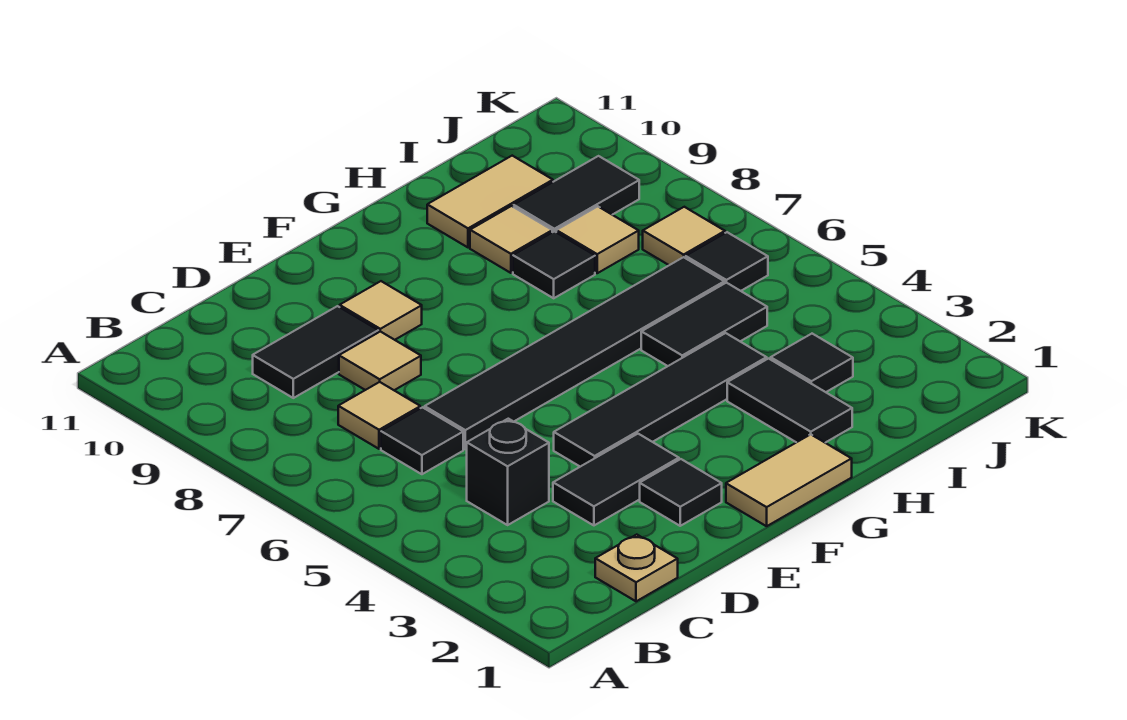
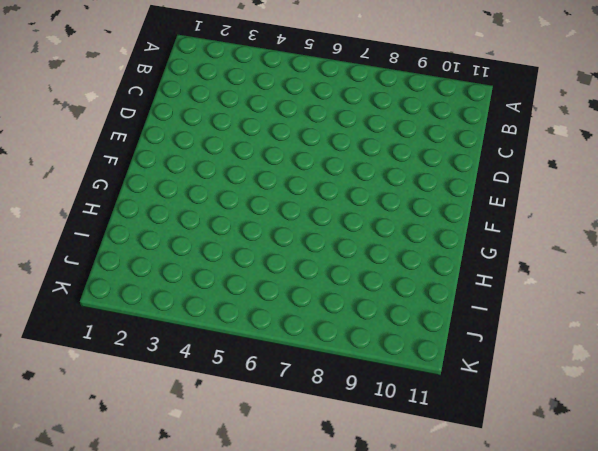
none -> tan 1x1 plate [595,535,678,601]
none -> black 1x1 brick [467,419,549,525]
none -> black 1x1 tile [381,407,463,474]

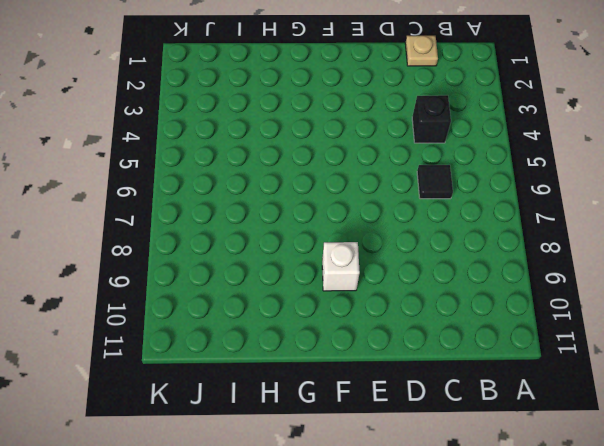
white 1x1 brick [322,242,360,291] -> none
none -> tan 1x1 tile [338,382,420,449]
none -> black 1x2 tile [253,306,378,398]
none -> black 1x2 tile [553,434,679,525]

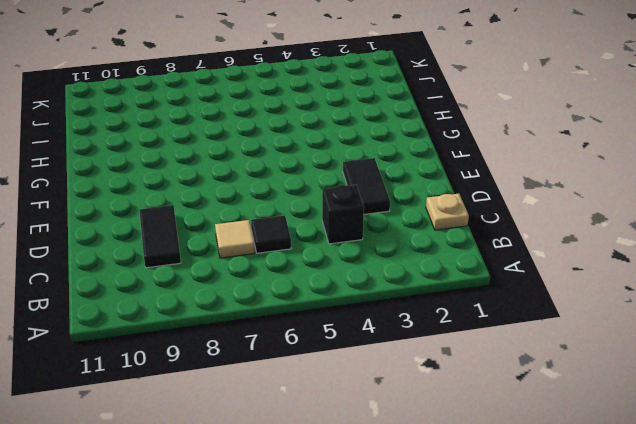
none -> black 1x6 tile [425,257,724,449]
none -> tan 1x1 tile [339,332,421,390]
none -> black 1x1 tile [640,459,722,526]

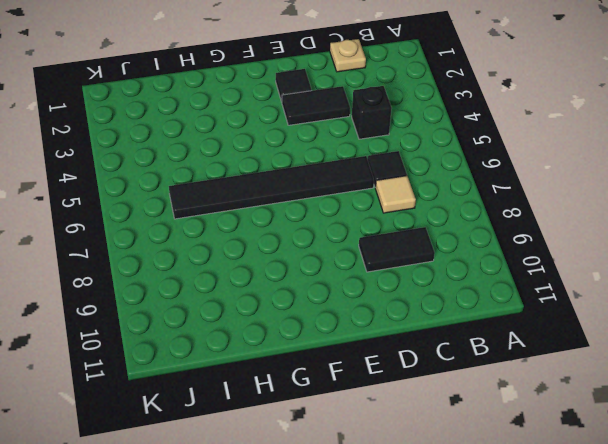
none -> tan 1x1 tile [339,332,421,390]
none -> black 1x4 tile [554,333,767,467]
none -> tan 1x1 tile [340,281,422,340]

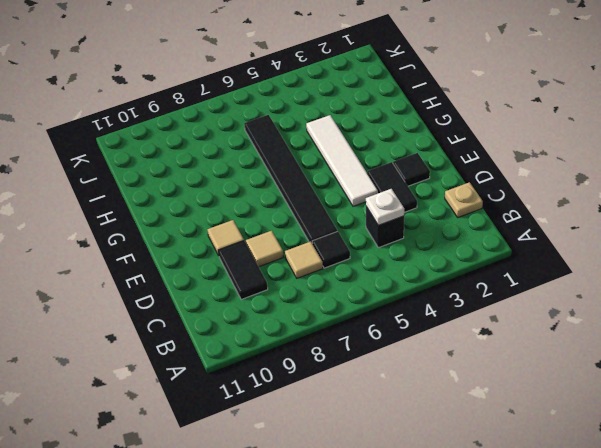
white 1x1 plate [366,189,404,225] -> none
white 1x4 tile [306,115,378,206] -> black 1x4 tile [554,333,767,467]
none -> tan 1x2 tile [726,434,852,526]
none -> black 1x2 tile [727,359,852,443]
none -> black 1x2 tile [641,283,767,366]

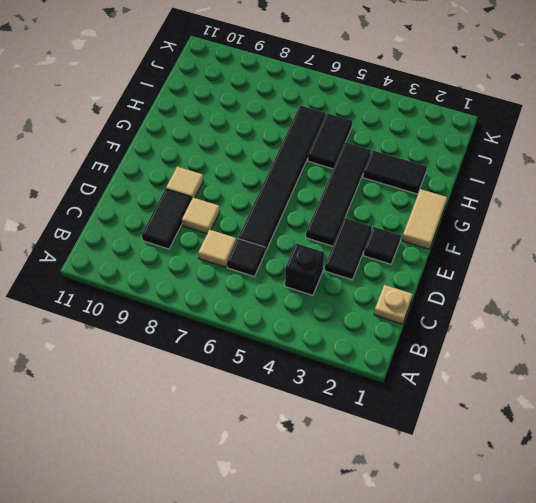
none -> black 1x1 tile [513,231,595,298]
none -> tan 1x1 tile [470,206,552,273]
none -> tan 1x2 tile [427,156,553,247]

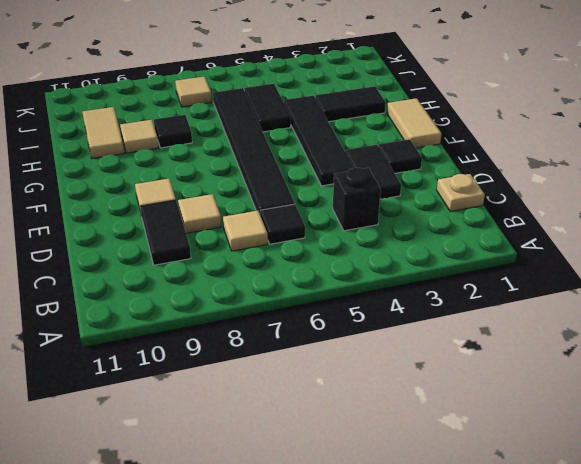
none -> black 1x1 tile [771,334,853,392]
none -> tan 1x1 tile [556,206,639,273]
none -> black 1x2 tile [514,156,639,232]

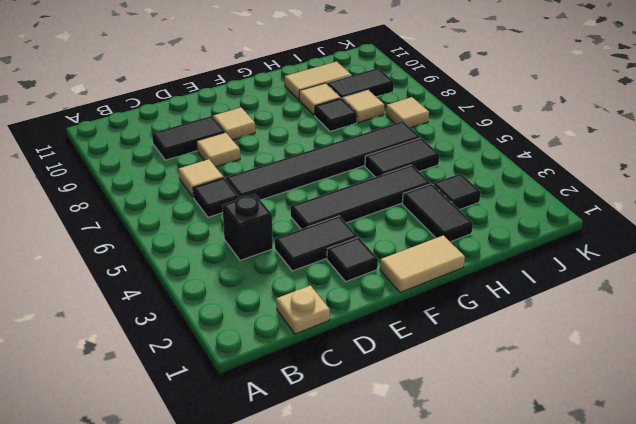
none -> black 1x1 tile [686,232,768,291]

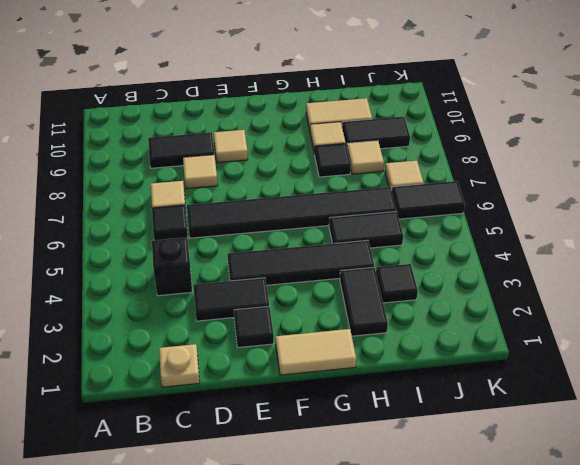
black 1x2 tile [392,181,465,219] -> black 1x1 tile [686,232,768,291]

